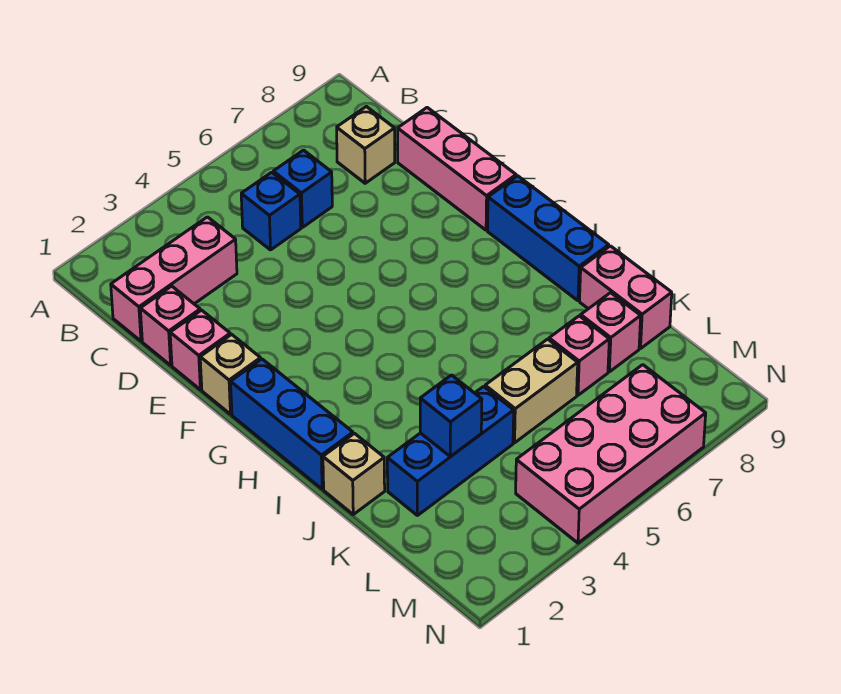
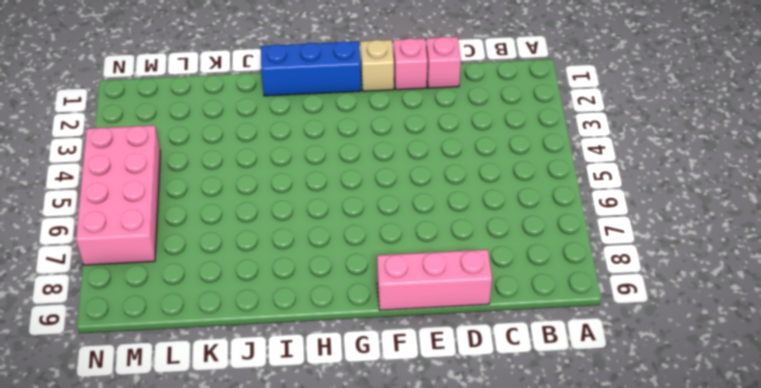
none -> pink 1x3 brick [111,217,237,341]
none -> blue 1x1 brick [241,172,301,250]
none -> blue 1x1 brick [273,150,332,227]

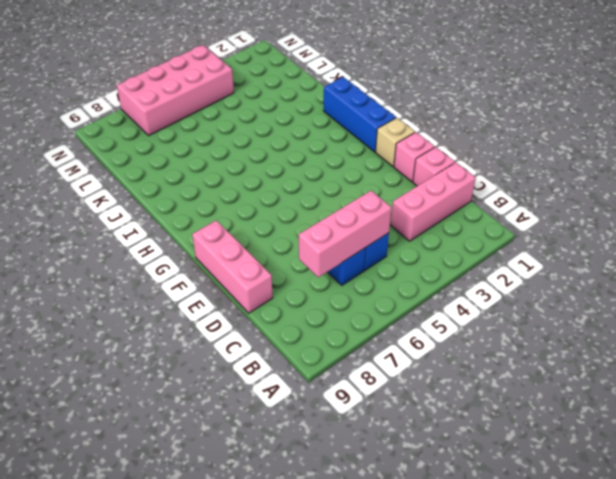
pink 1x3 brick [299,190,391,277] -> none
none -> tan 1x1 brick [337,106,395,183]
none -> blue 1x3 brick [488,176,609,301]
none -> tan 1x1 brick [323,434,385,514]

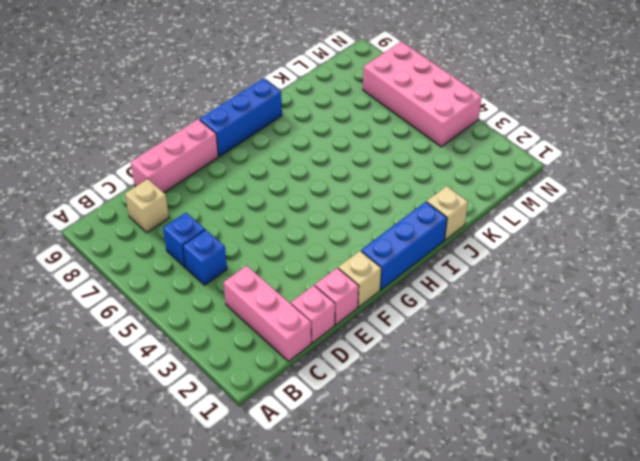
none -> pink 1x2 brick [580,246,672,349]
none -> blue 1x3 brick [387,386,514,515]
none -> tan 1x2 brick [485,339,578,443]

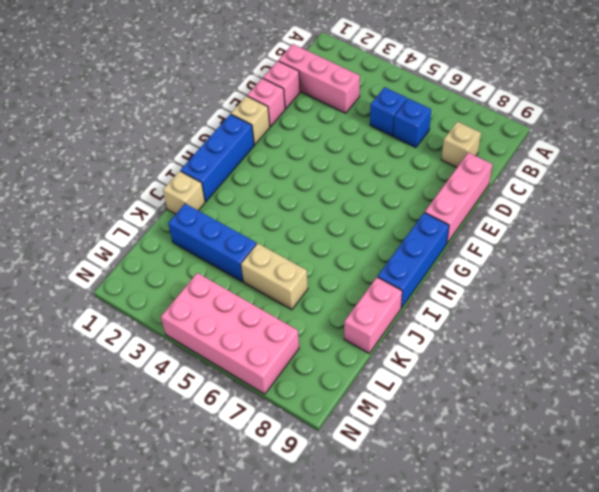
none -> pink 1x1 brick [549,316,609,395]
none -> pink 1x1 brick [581,293,641,372]
none -> blue 1x1 brick [420,375,482,457]

